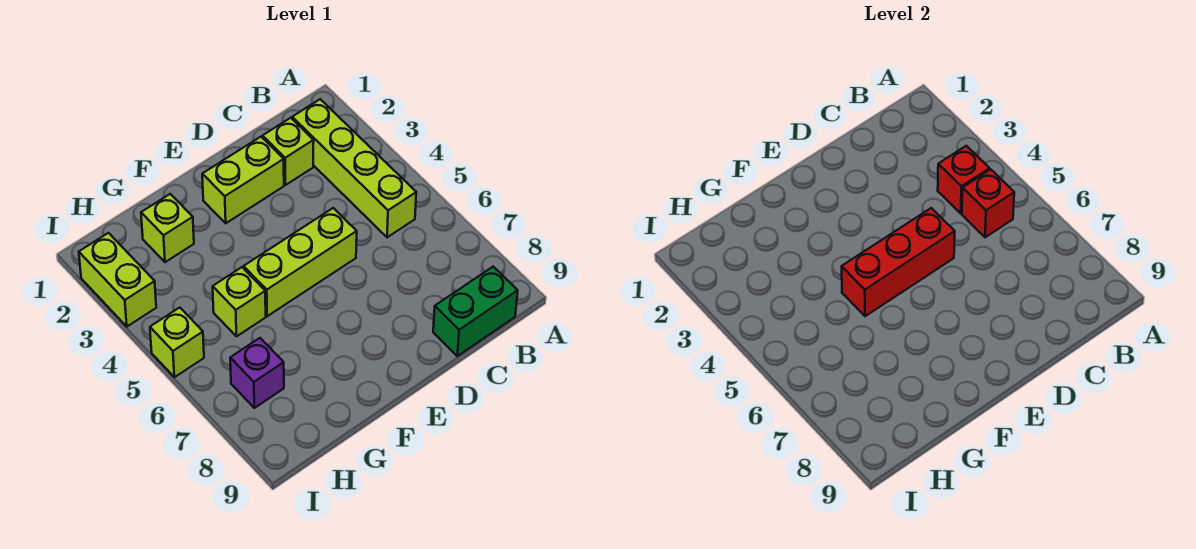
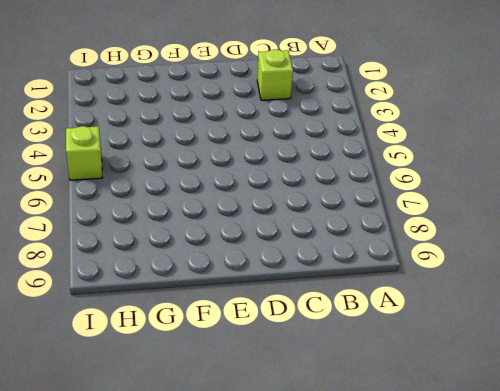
none -> lime 1x4 brick [292,99,416,237]
none -> green 1x2 brick [433,267,518,356]
none -> lime 1x2 brick [202,137,284,223]

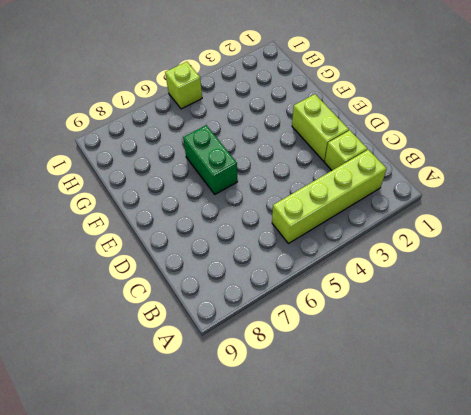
green 1x2 brick [183,125,238,194] -> green 1x2 brick moved to [433,267,518,356]
none -> lime 1x3 brick [244,208,357,316]
none -> lime 1x1 brick [141,194,194,262]
none -> lime 1x1 brick [213,267,266,336]

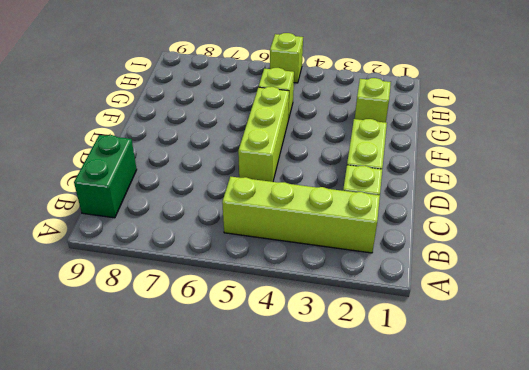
none -> purple 1x1 brick [230,338,284,408]
none -> lime 1x2 brick [79,233,156,327]
none -> red 1x1 brick [938,146,990,213]

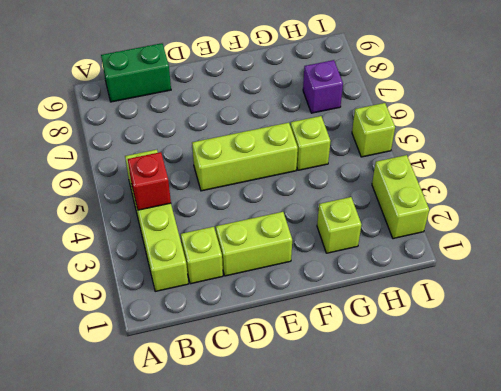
none -> red 1x1 brick [962,169,1014,237]
none -> red 1x3 brick [842,208,955,316]

